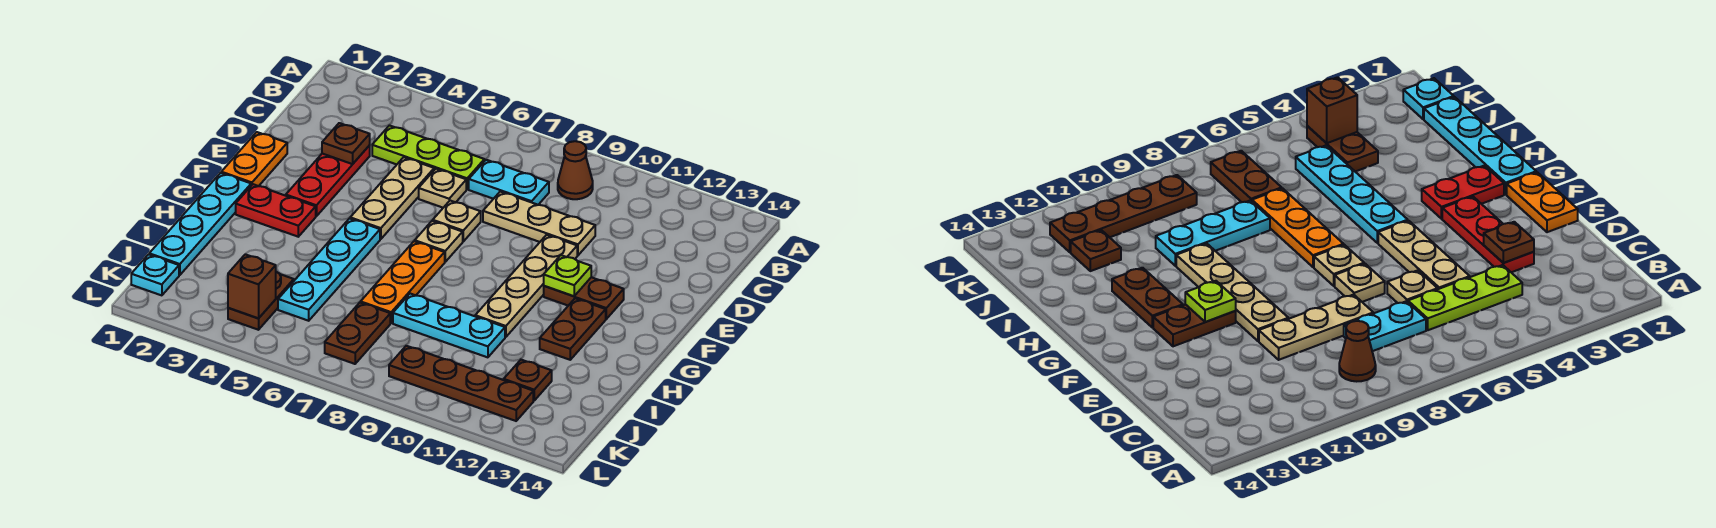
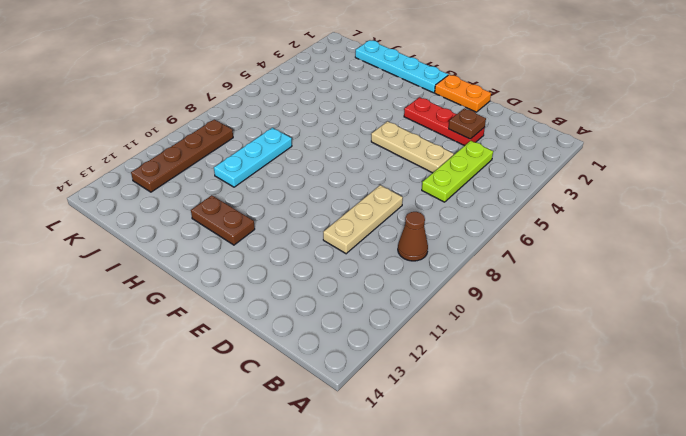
none -> cyan 1x2 plate [469,160,549,205]
none -> tan 1x1 plate [419,169,466,208]
none -> tan 1x1 plate [433,201,481,241]

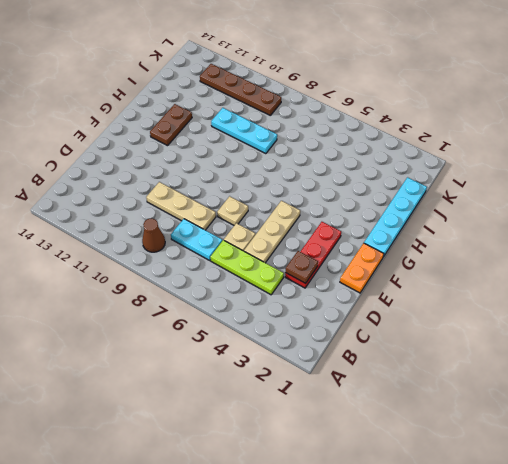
none -> tan 1x4 plate [475,235,577,337]
none -> tan 1x1 plate [415,221,463,262]
none -> brown 1x2 plate [544,277,624,319]

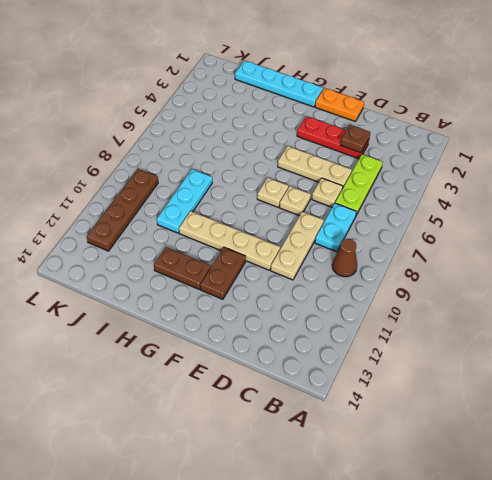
none -> red 1x2 plate [236,184,316,237]
none -> cyan 1x4 plate [278,218,380,321]
none -> orange 1x3 plate [361,241,445,323]

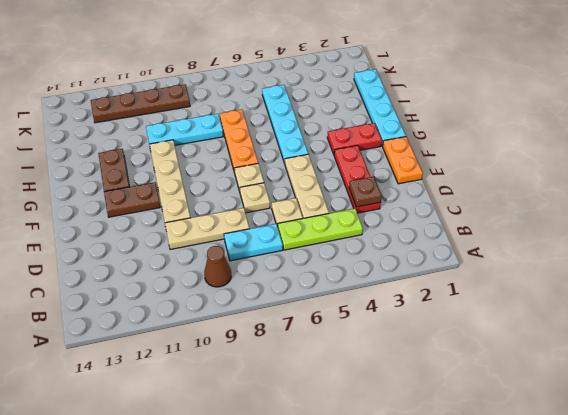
none -> brown 1x2 plate [228,272,294,330]
none -> brown 1x2 plate [325,303,390,364]
none -> brown 1x1 plate [504,360,552,401]

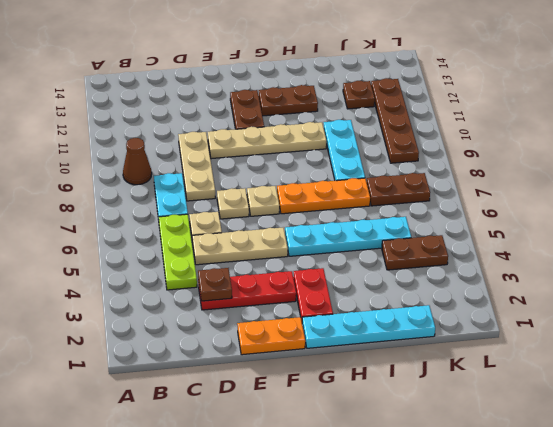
none -> cyan 1x1 plate [131,254,179,295]
none -> lime 1x1 plate [544,255,591,296]
none -> brown 1x1 brick [228,254,276,318]

